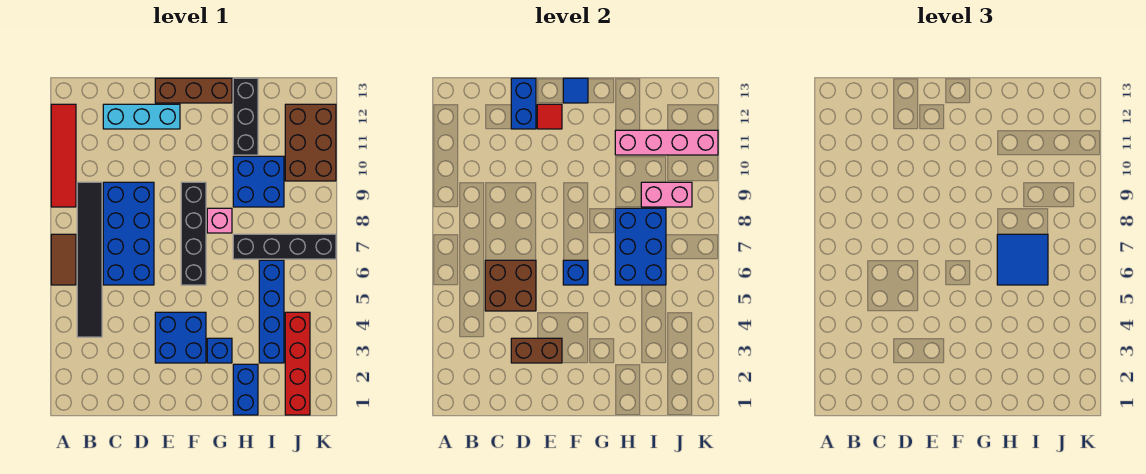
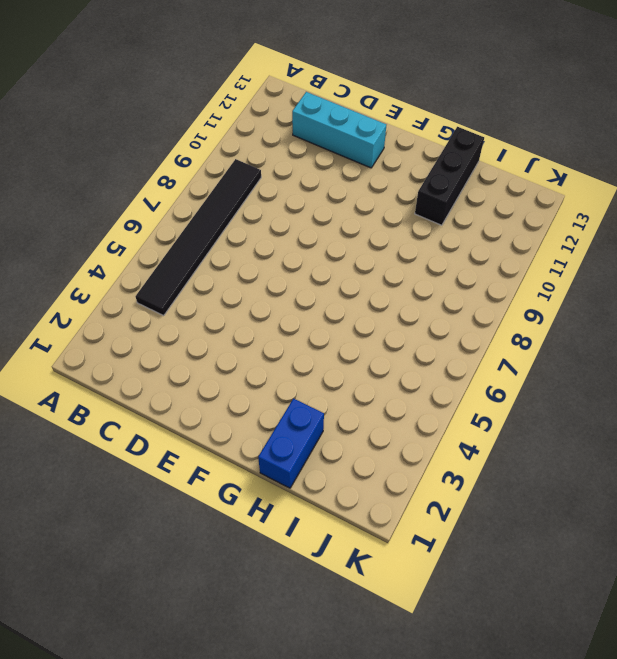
none -> brown 1x2 tile [51,234,76,285]
none -> red 1x4 tile [51,104,76,207]
none -> blue 2x4 brick [103,182,154,285]

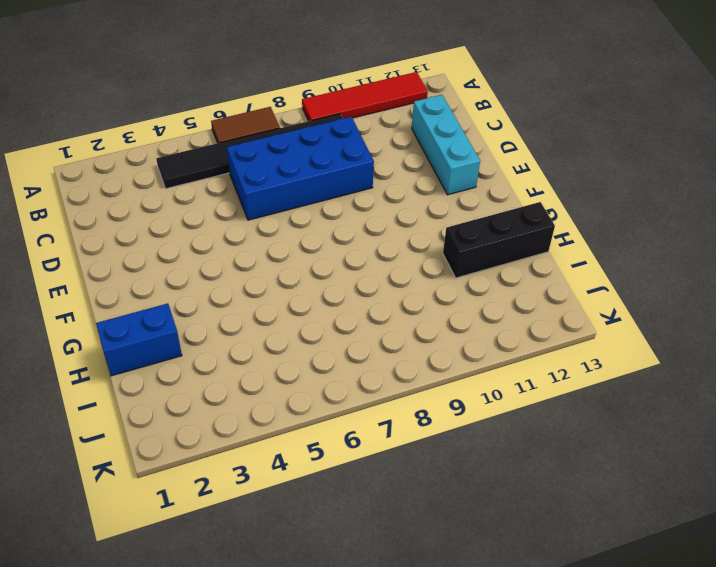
none -> blue 2x2 brick [155,312,206,363]
none -> brown 1x3 brick [155,78,232,103]
none -> black 1x4 brick [181,182,206,285]

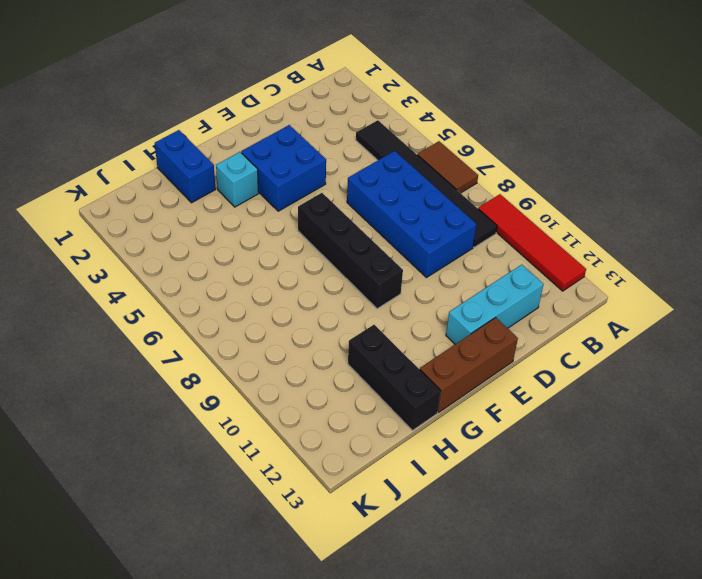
cyan 1x1 brick [216,152,259,207] -> blue 1x1 brick [207,338,232,363]
none -> pink 1x1 brick [207,208,232,233]
none -> black 1x4 brick [233,234,336,259]
none -> blue 2x2 brick [233,156,284,207]

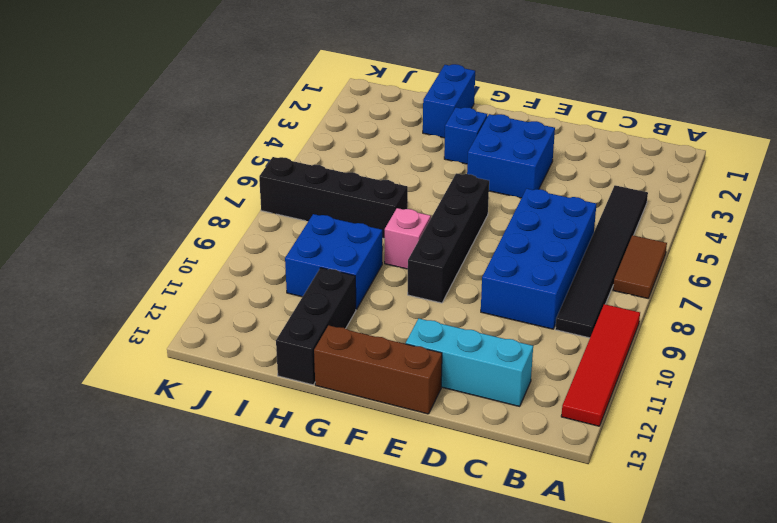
none -> blue 1x4 brick [259,260,284,363]
none -> red 1x4 brick [285,312,310,415]
none -> brown 2x3 brick [285,104,336,181]

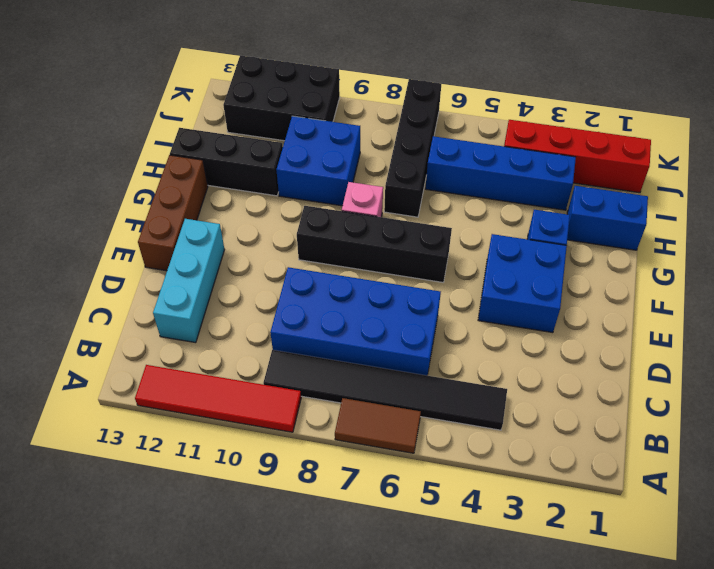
black 2x3 brick [223,56,340,141] -> brown 2x3 brick [285,104,336,181]
none -> brown 2x2 brick [485,260,536,311]
none -> brown 1x2 brick [511,338,562,363]
none -> blue 1x2 brick [511,78,536,129]

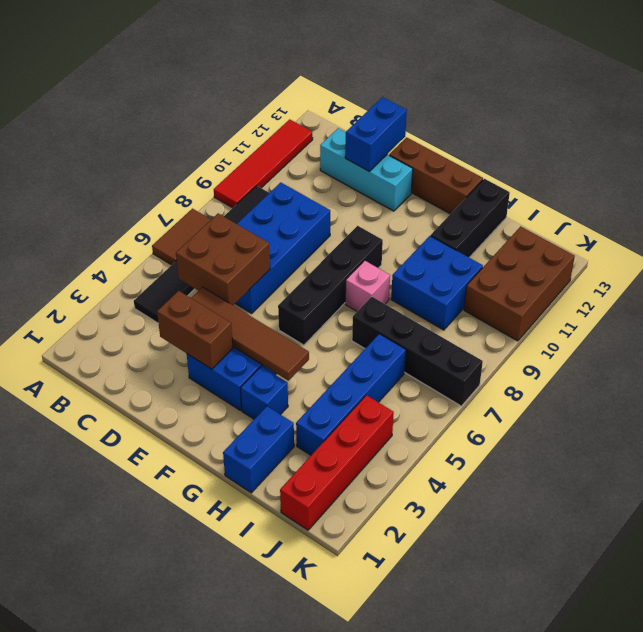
brown 1x4 tile [191,287,309,381] -> none
none -> red 1x1 tile [537,104,562,129]
none -> blue 1x1 brick [563,260,588,285]
none -> blue 1x1 tile [563,78,588,103]

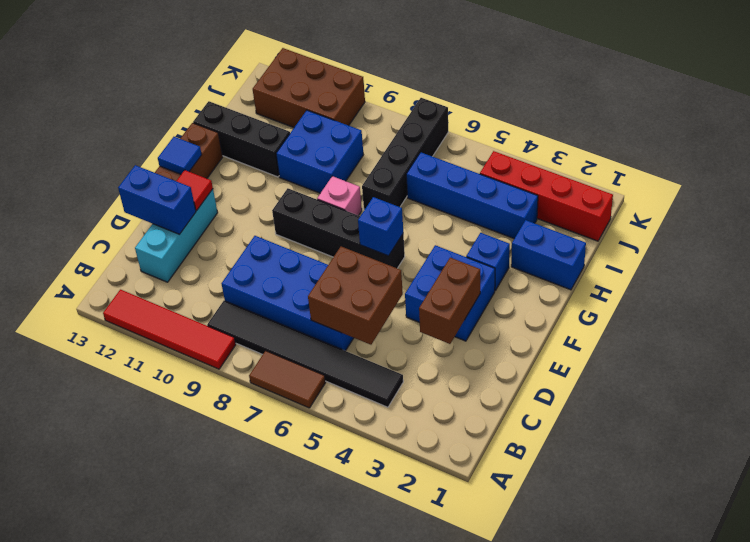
none -> blue 2x3 brick [615,208,666,285]
none -> pink 1x4 brick [615,130,718,155]
none -> pink 1x2 brick [641,182,692,207]

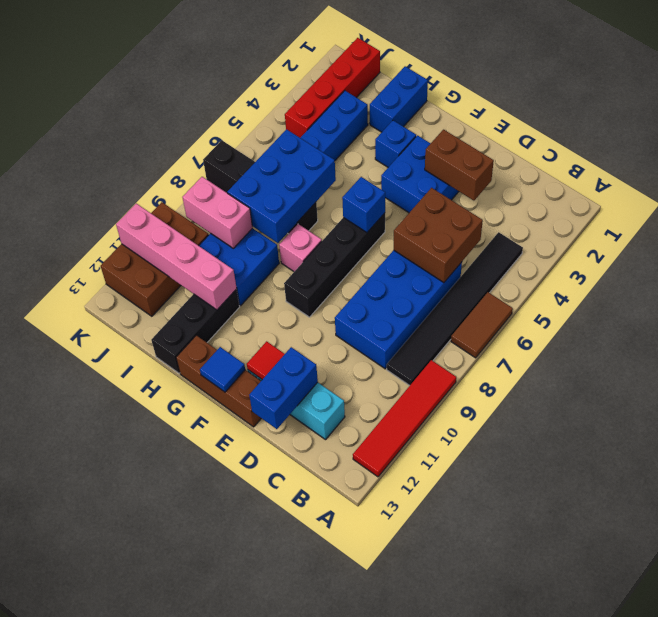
none -> blue 2x2 tile [997,234,1048,285]

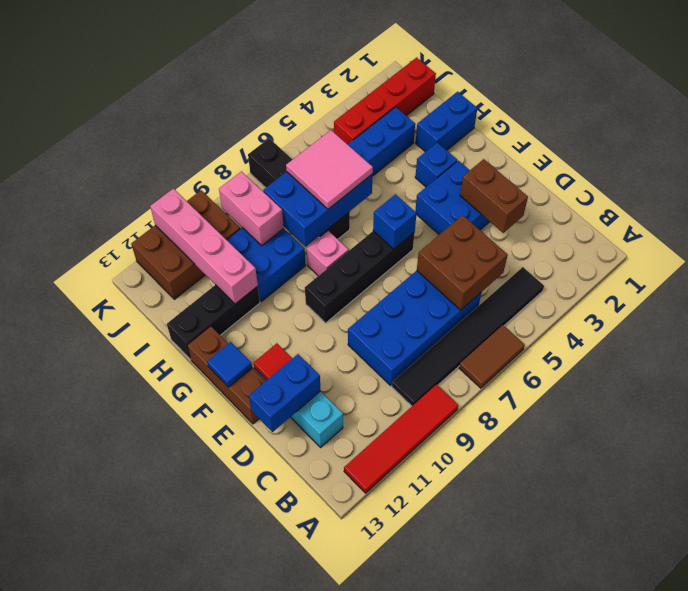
pink 2x2 tile [286,130,373,209] -> blue 2x2 tile [997,234,1048,285]

